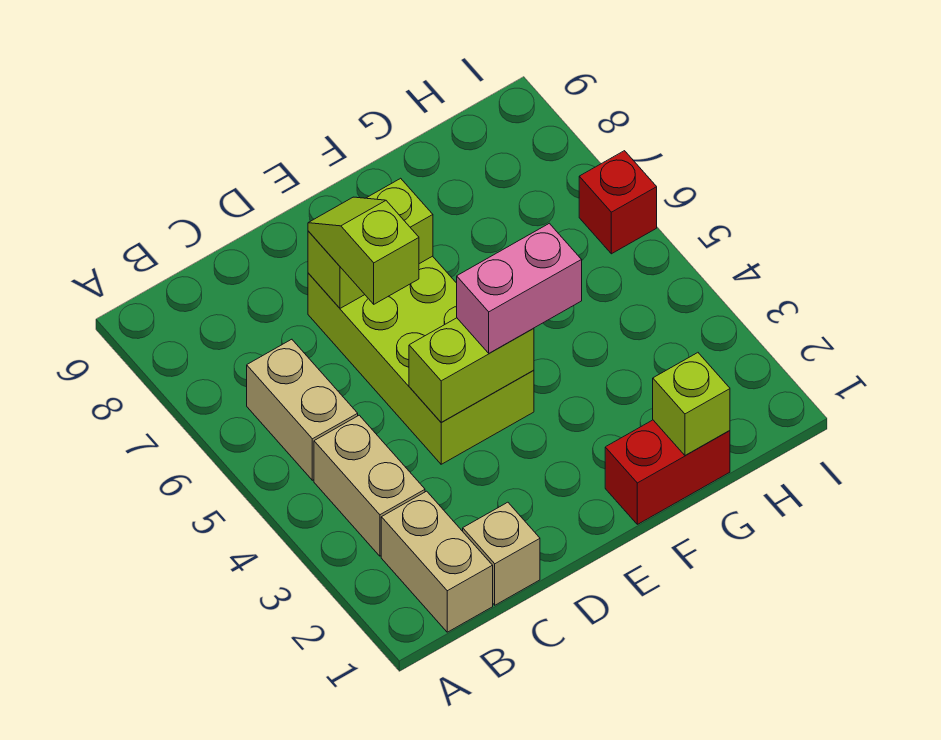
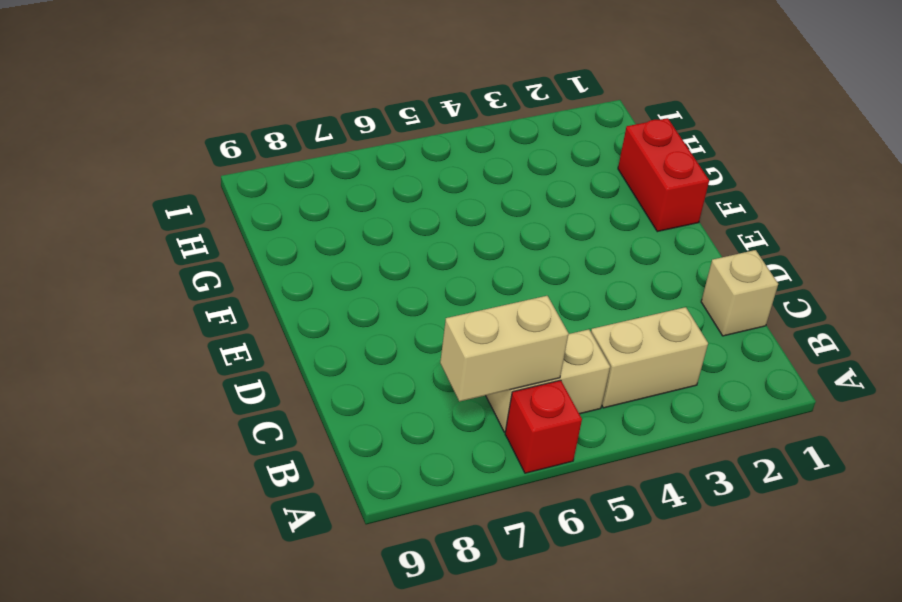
red 1x1 brick [505,380,582,473] -> red 1x1 brick moved to [579,151,657,254]
tan 1x2 brick [440,296,569,402] -> tan 1x2 brick moved to [381,491,493,632]
none -> lime 2x4 brick [308,256,534,464]
none -> lime 1x2 brick [409,318,534,422]
none -> lime 1x2 brick [308,178,433,308]

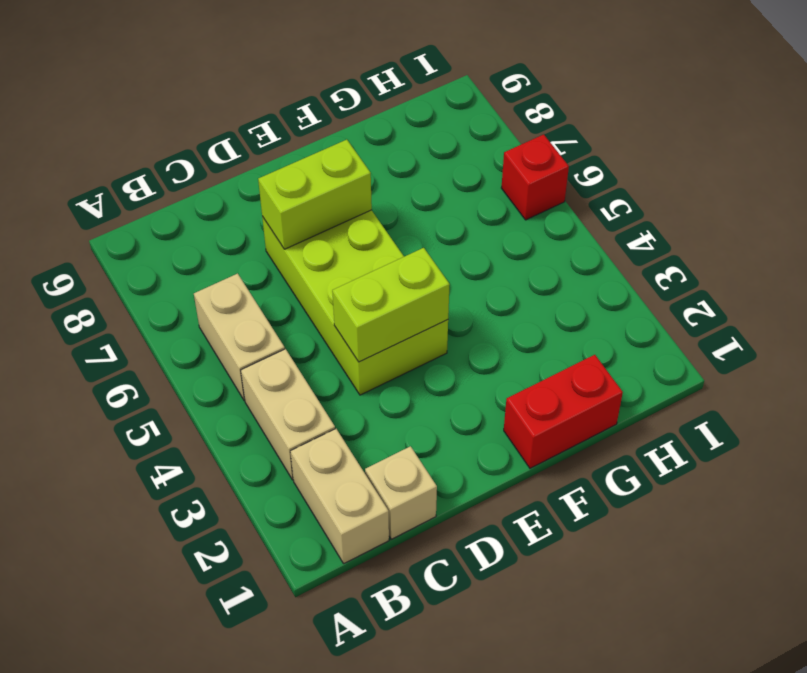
none -> lime 1x1 brick [653,353,730,455]
none -> lime 1x2 slope [308,197,419,304]
none -> pink 1x2 brick [457,223,582,353]

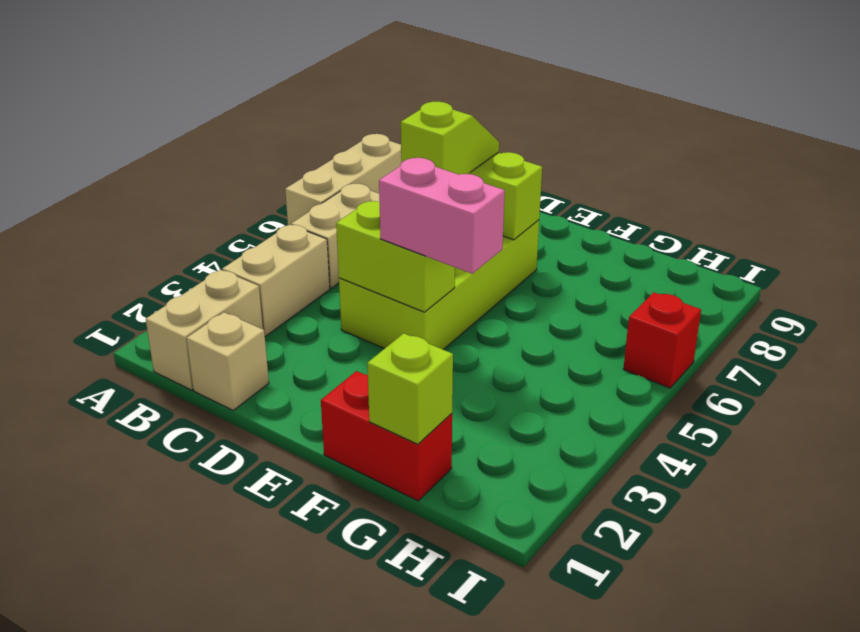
tan 1x3 brick [285,134,401,225] -> none

